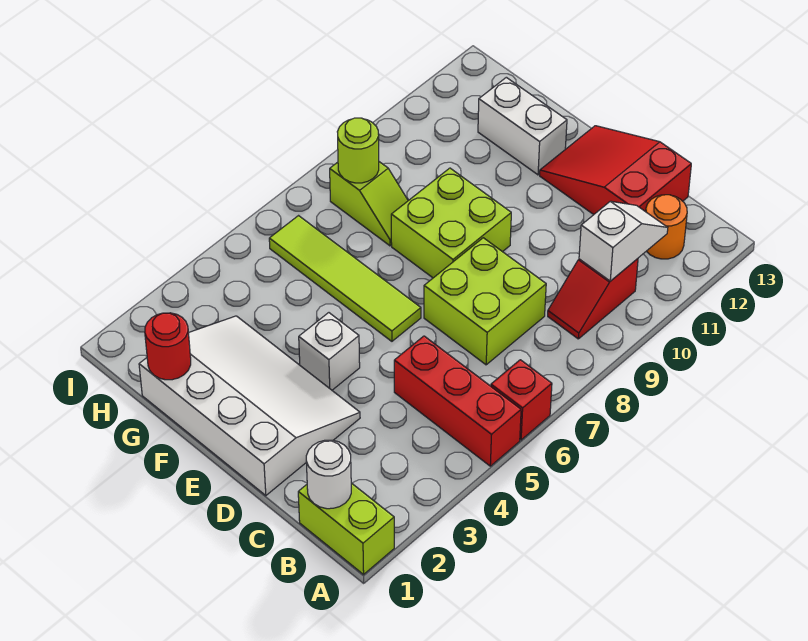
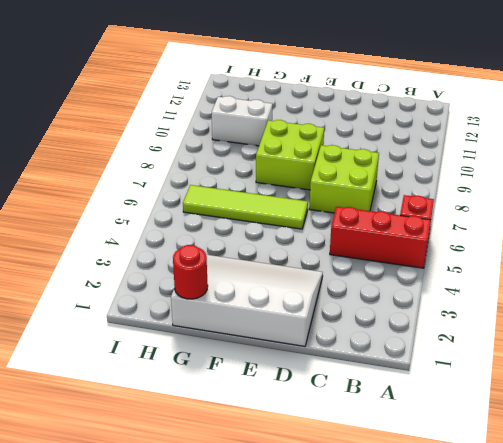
white 1x2 brick [212,96,272,146] -> white 1x2 brick moved to [478,77,567,175]
none -> lime 1x2 brick [298,483,394,574]
none -> red 1x2 slope [548,259,638,339]
none -> orange 1x1 round brick [646,195,687,259]

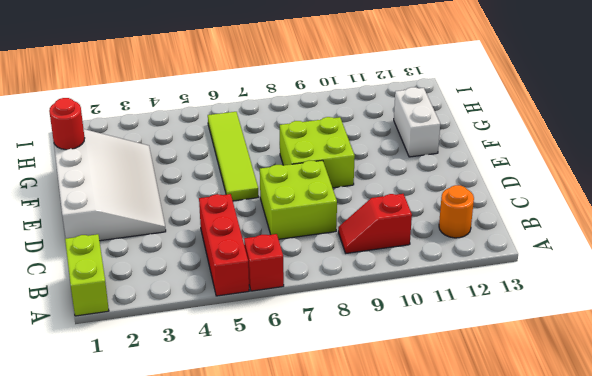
none -> red 2x3 slope [540,126,691,215]
none -> white 1x1 brick [299,313,360,390]
none -> lime 1x2 slope [330,162,408,246]

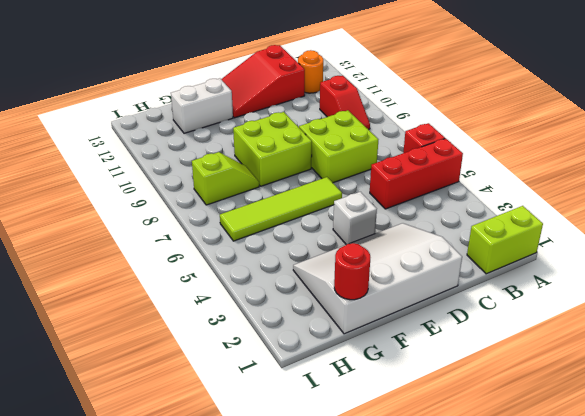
none -> white 1x1 round brick [306,440,351,509]
none -> white 1x2 slope [579,201,668,281]
none -> lime 1x1 round brick [337,118,379,183]

